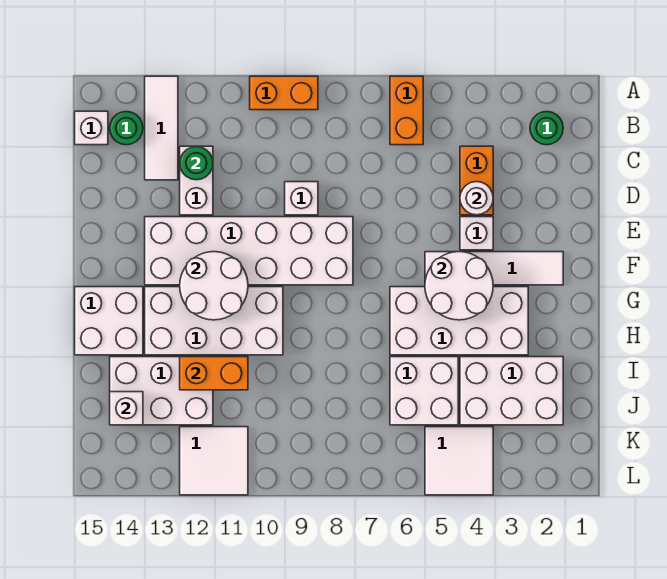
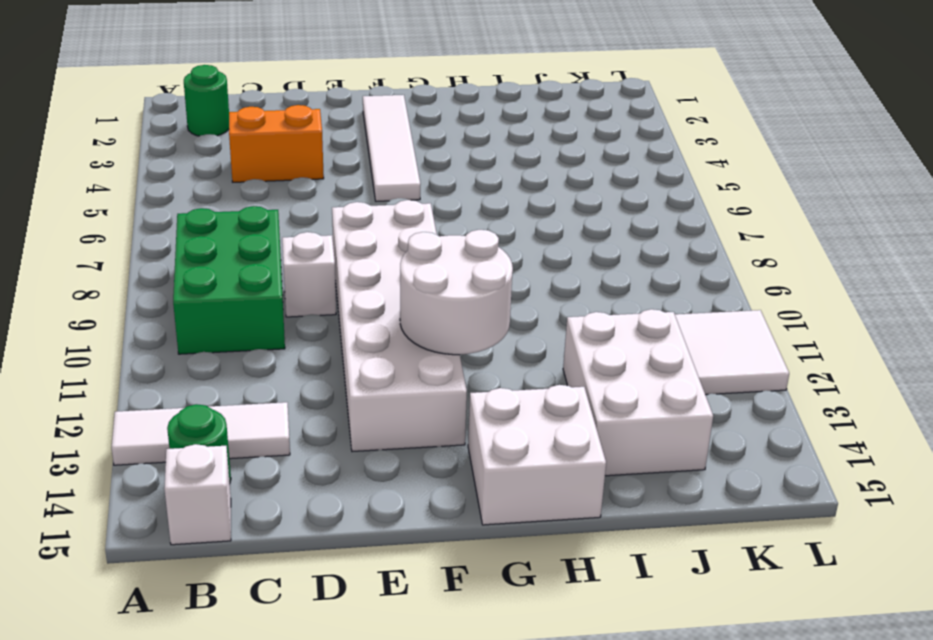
green 2x3 brick [173,206,285,354] -> none
none -> orange 1x2 brick [390,76,423,145]
none -> orange 1x2 brick [250,76,318,110]
none -> white 1x2 brick [180,146,213,215]

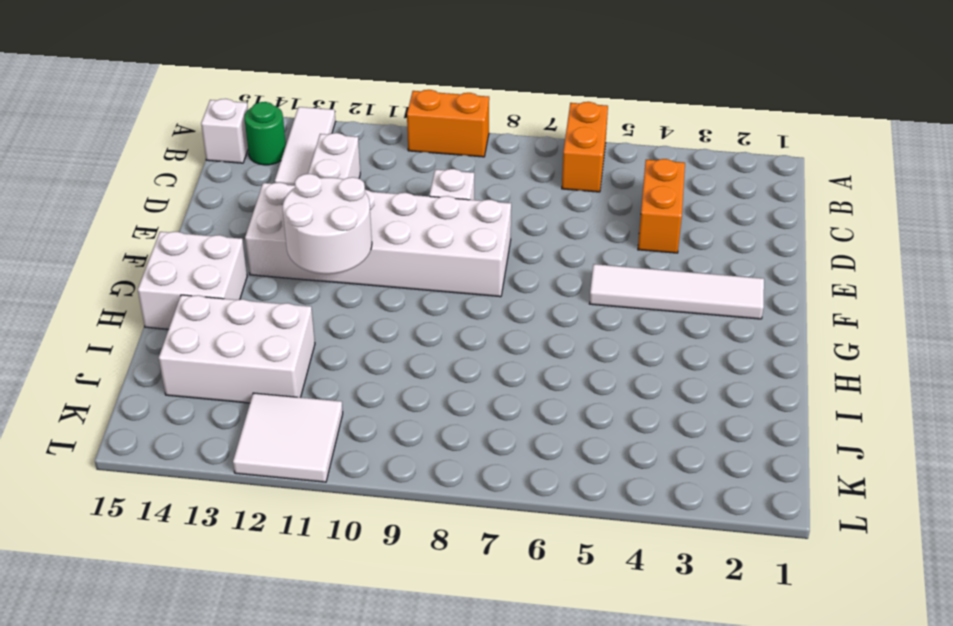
none -> green 1x1 round brick [530,112,563,145]
none -> white 1x1 brick [460,217,493,250]
none -> white 2x4 brick [390,287,528,355]

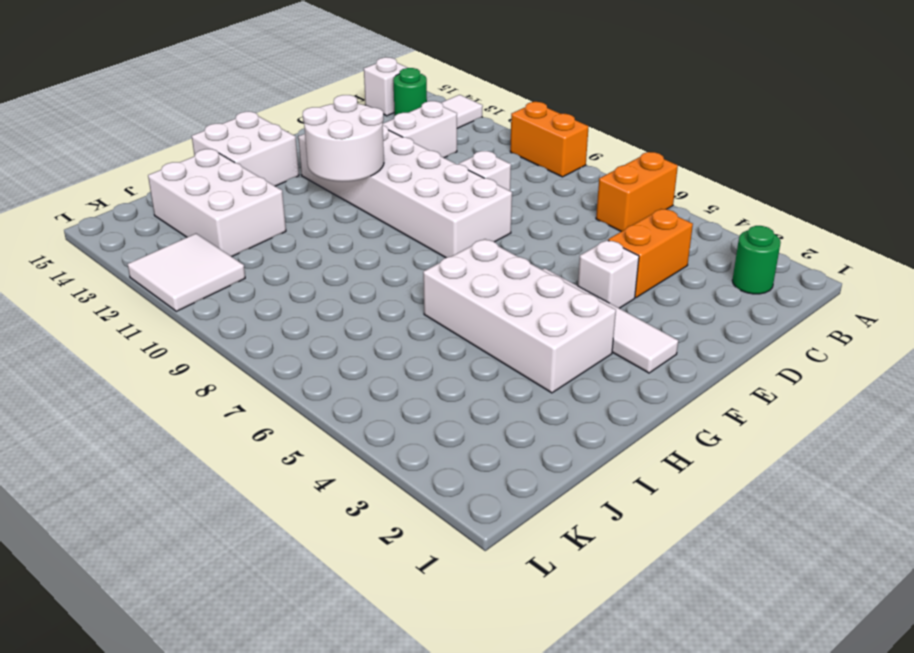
none -> white 2x4 brick [145,287,283,355]
none -> white 2x3 brick [460,357,563,425]
none -> white 2x2 brick [390,357,458,425]

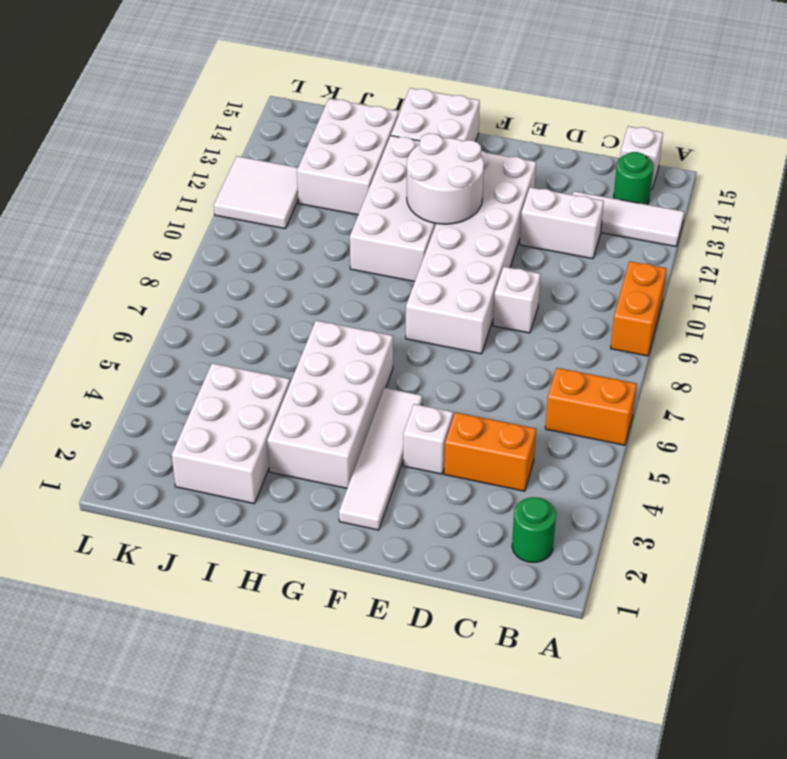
none -> white 2x2 brick [390,357,458,425]
none -> white 2x2 tile [425,427,493,495]
none -> green 1x1 round brick [180,147,213,180]

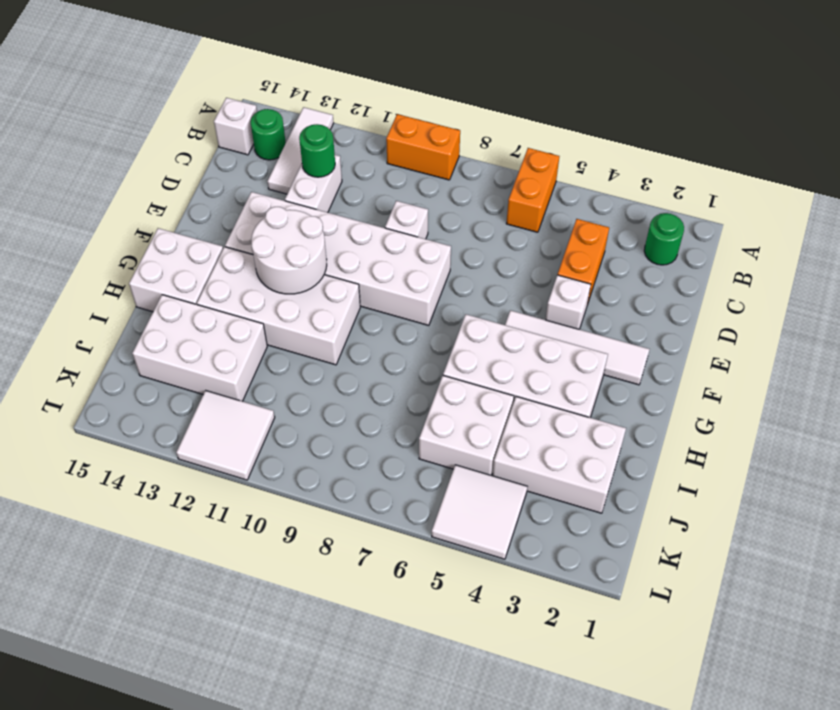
none -> white 1x1 round brick [460,182,493,215]
none -> white 2x2 round brick [425,252,493,320]
none -> orange 1x2 brick [180,357,248,390]

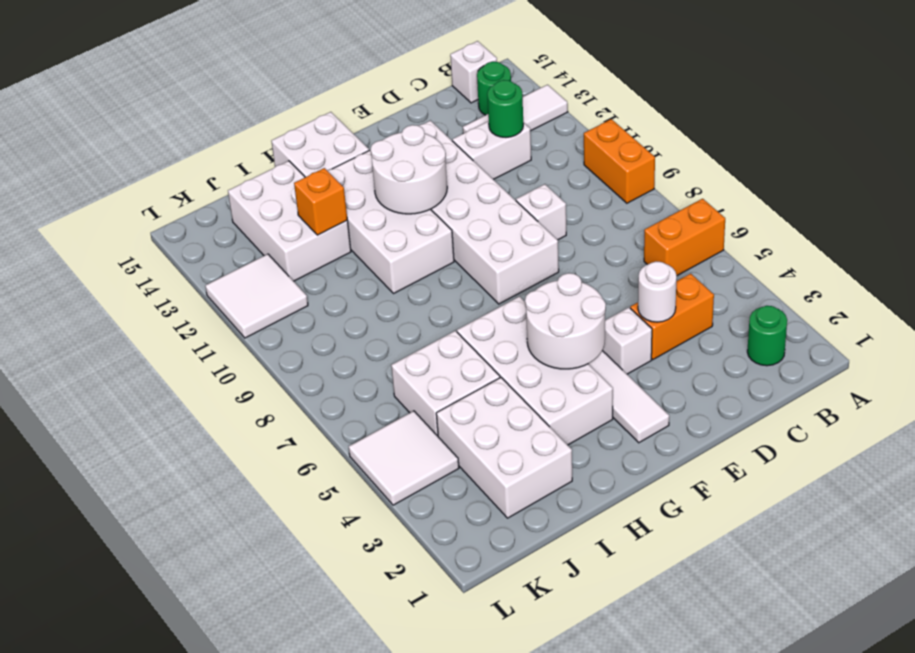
orange 1x1 brick [294,168,347,235] -> orange 1x2 brick [180,357,248,390]
none -> white 1x1 brick [110,392,143,425]

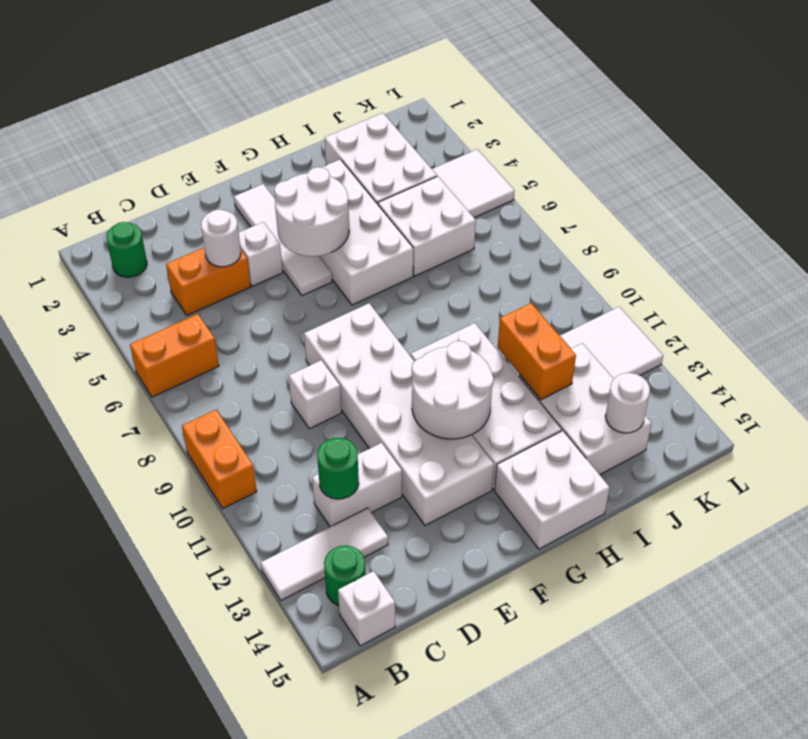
white 1x1 round brick [606,373,650,433] -> white 1x1 brick [110,392,143,425]

